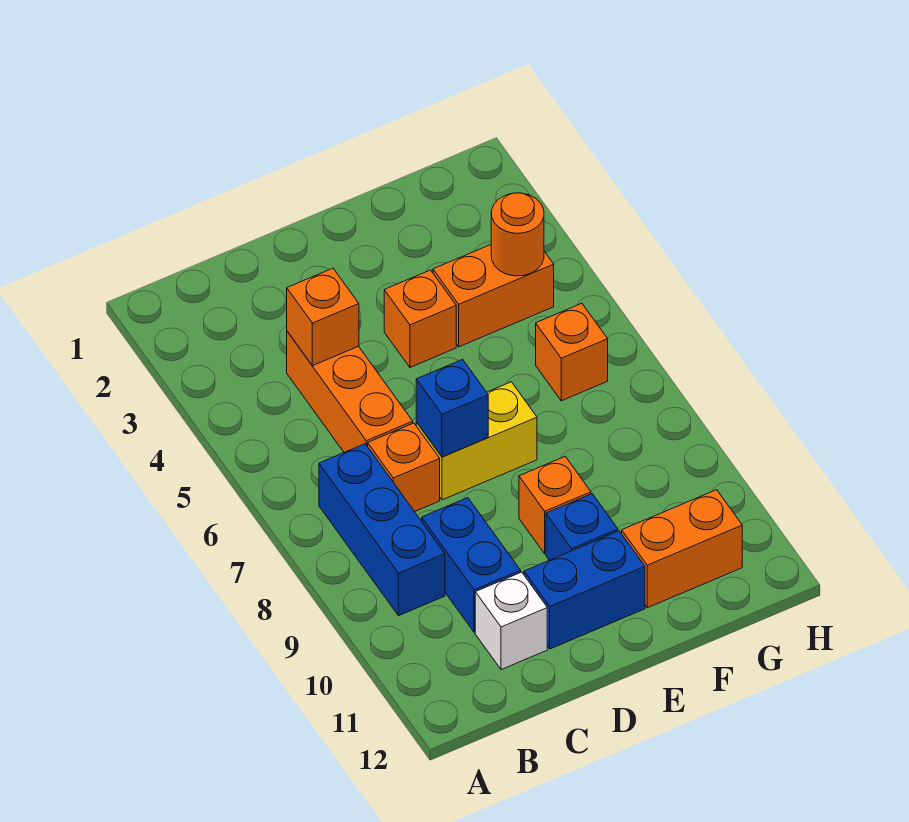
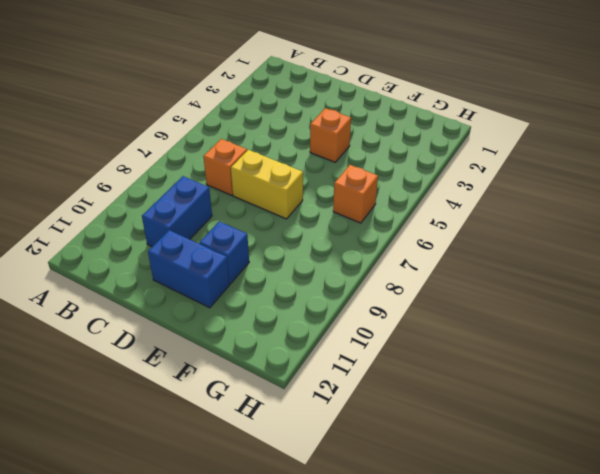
none -> blue 1x3 brick [319,444,445,616]
none -> orange 1x3 brick [287,331,413,452]
none -> white 1x1 brick [475,572,547,670]

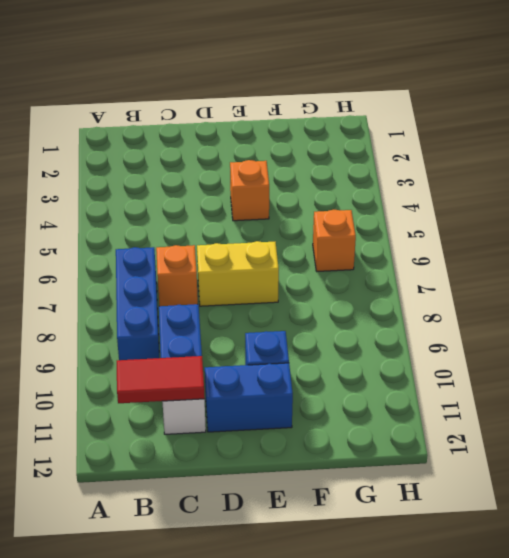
red 1x2 tile [117,356,205,403] -> none
none -> orange 1x3 brick [287,331,413,452]
none -> orange 1x1 brick [519,457,591,554]
none -> orange 1x2 brick [433,245,554,347]

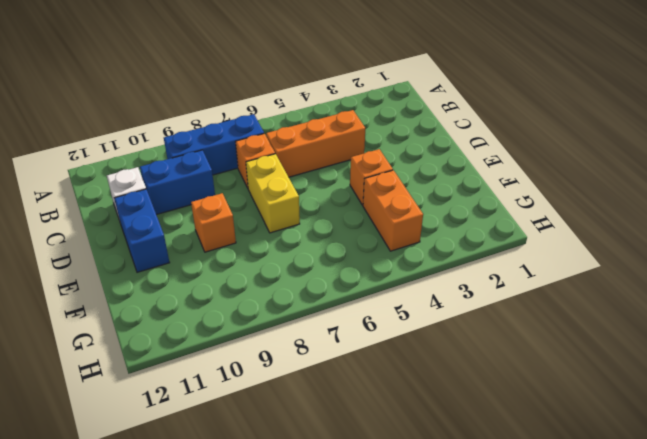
none -> blue 1x1 brick [546,494,618,560]
none -> orange 1x2 brick [622,490,742,608]
none -> orange 1x1 brick [536,303,608,401]

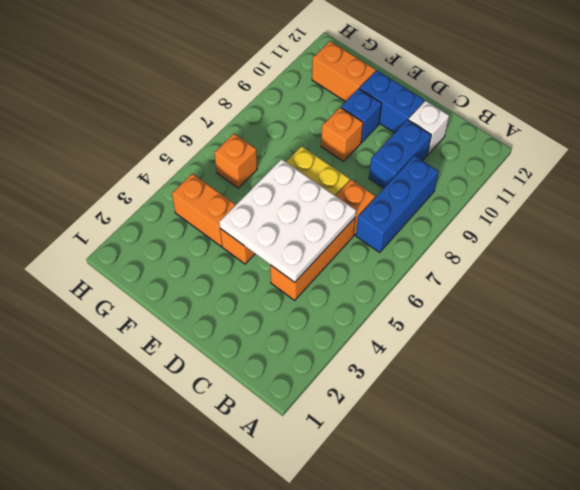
white 3x3 plate [219,159,356,282] -> orange 1x1 brick [287,268,359,366]
none -> blue 1x1 brick [416,359,488,457]
none -> orange 1x1 round brick [491,193,544,276]

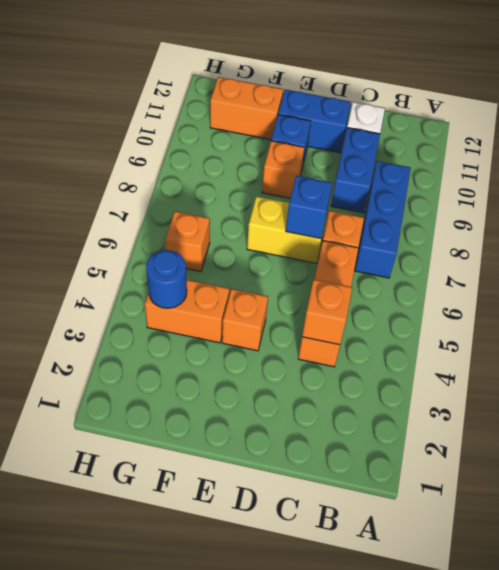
blue 1x1 round brick [146,250,187,308] -> orange 1x1 round brick [491,193,544,276]

